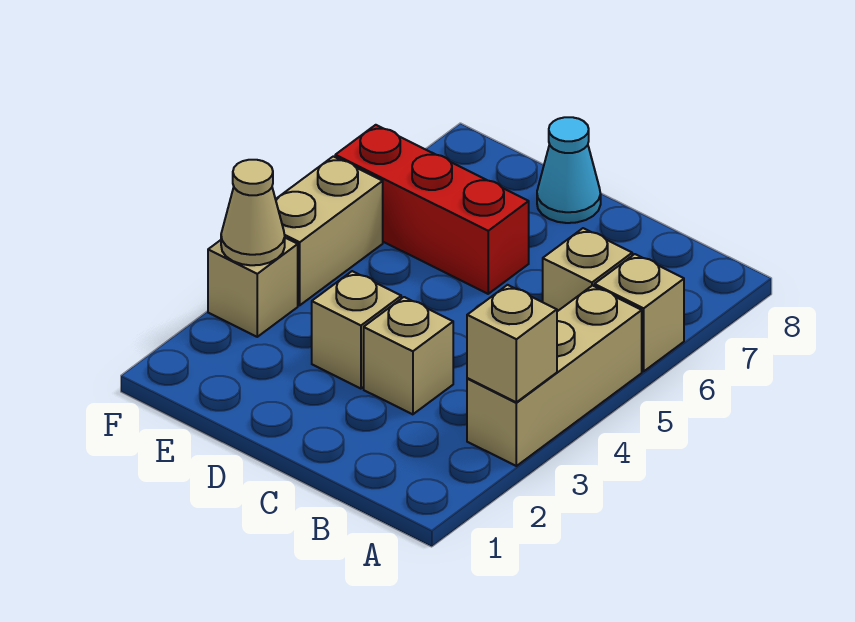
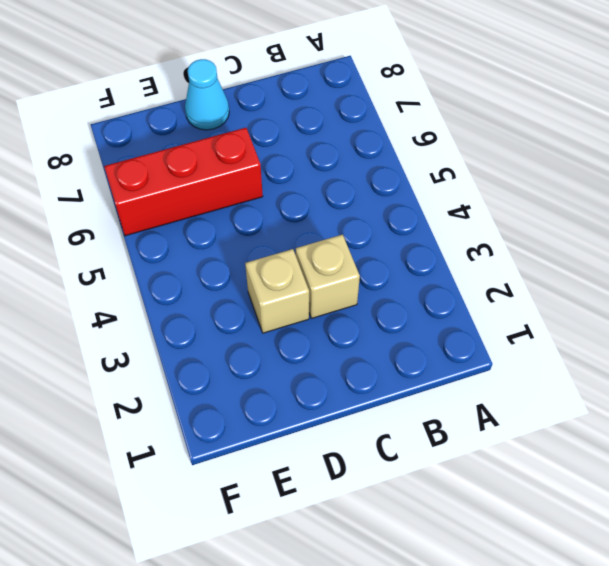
none -> tan 1x3 brick [467,286,642,466]
none -> tan 1x1 brick [594,254,684,371]

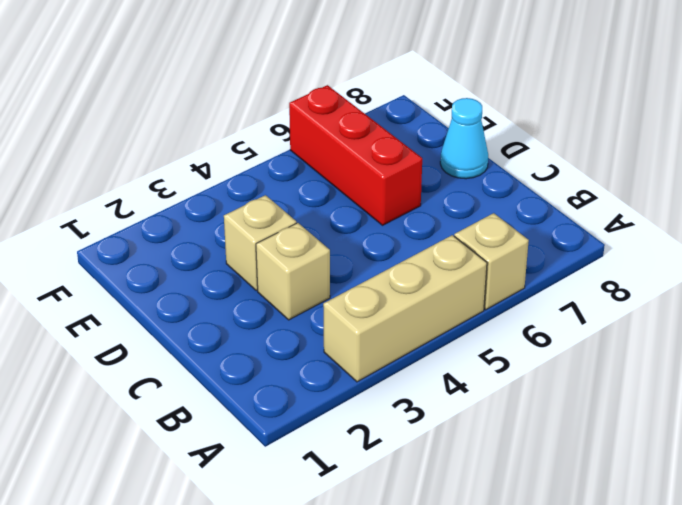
none -> tan 1x1 brick [543,228,632,311]
none -> tan 1x1 brick [208,238,298,337]

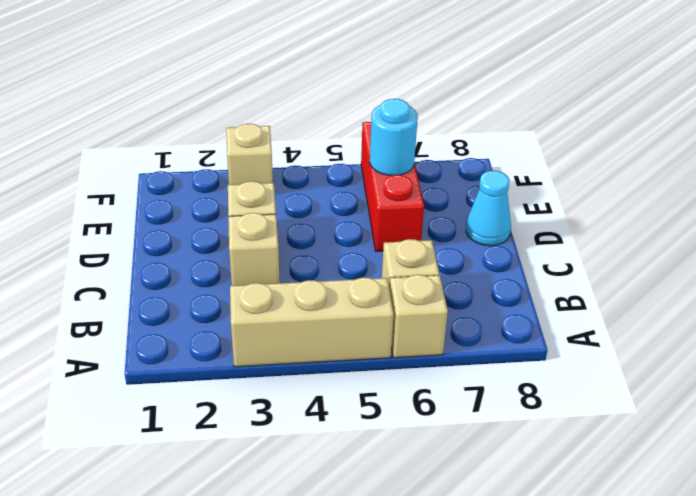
cyan 1x1 round brick [370,99,418,175] -> none
none -> tan 1x2 brick [276,156,383,305]
none -> tan 1x1 brick [467,285,557,402]

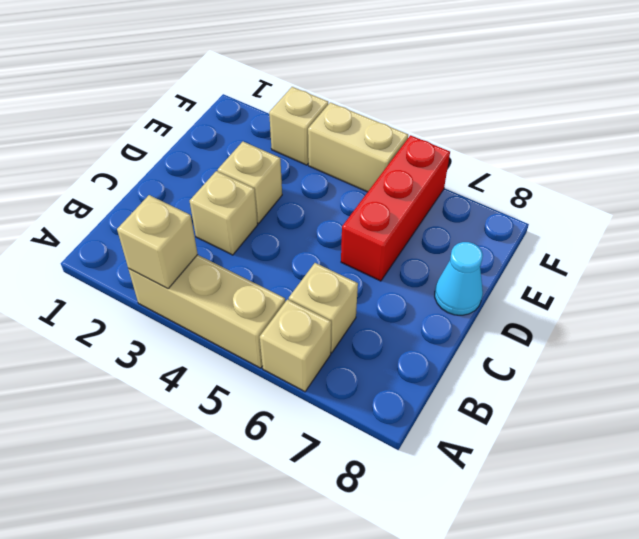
none -> tan 1x1 cone [221,160,285,265]

